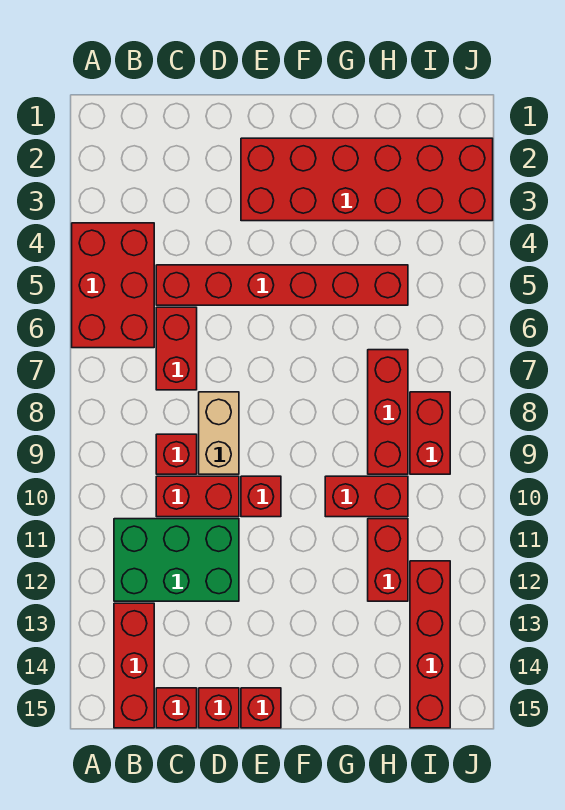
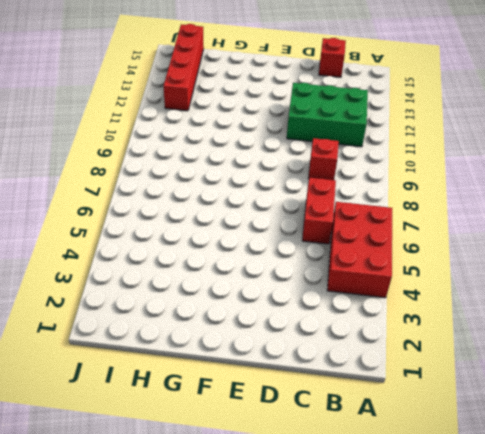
none -> red 1x3 brick [114,603,154,728]
none -> red 1x6 brick [156,265,408,305]
none -> red 1x2 brick [156,476,239,517]

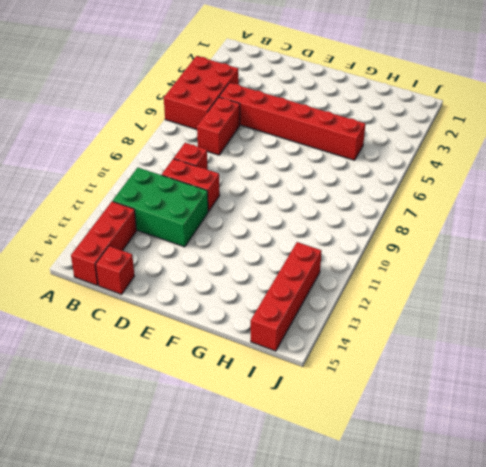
none -> tan 1x2 brick [199,392,239,474]
none -> red 1x1 brick [199,688,239,728]
none -> red 2x6 brick [241,138,493,221]

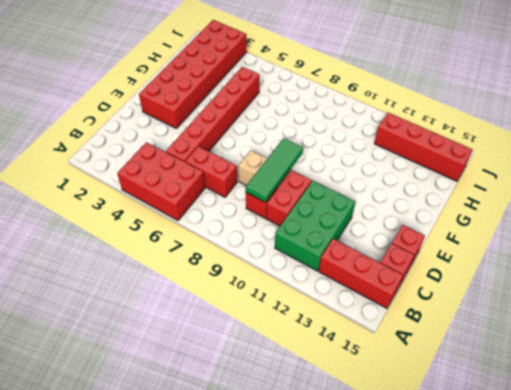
green 1x3 tile [246,138,303,202] -> none
none -> red 1x1 brick [241,476,281,517]
none -> red 1x1 brick [241,688,281,728]
none -> red 1x2 brick [325,476,408,517]

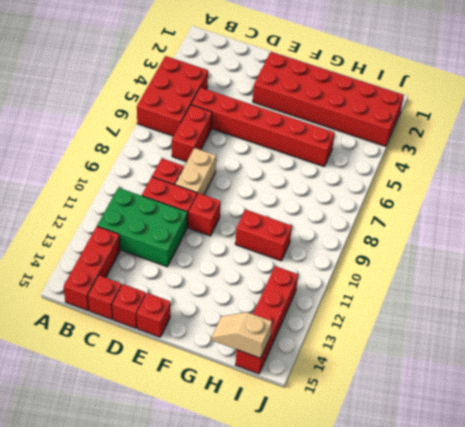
tan 1x2 slope [211,312,272,358] -> none
none -> red 1x3 brick [368,350,408,474]
none -> red 1x2 brick [368,519,408,601]
none -> red 1x2 brick [410,392,450,474]

